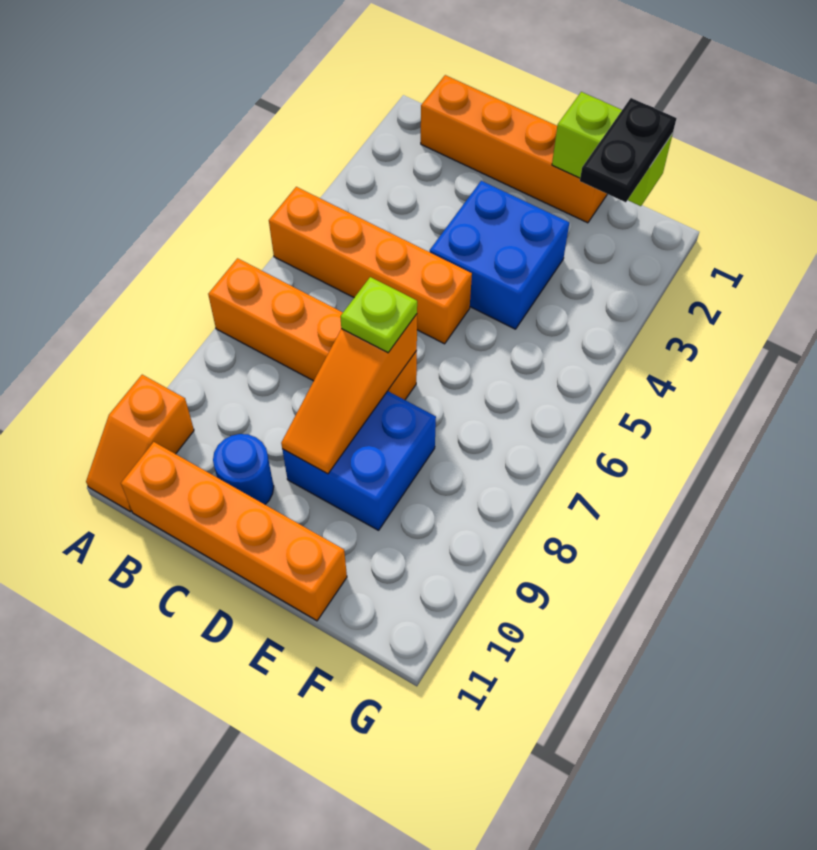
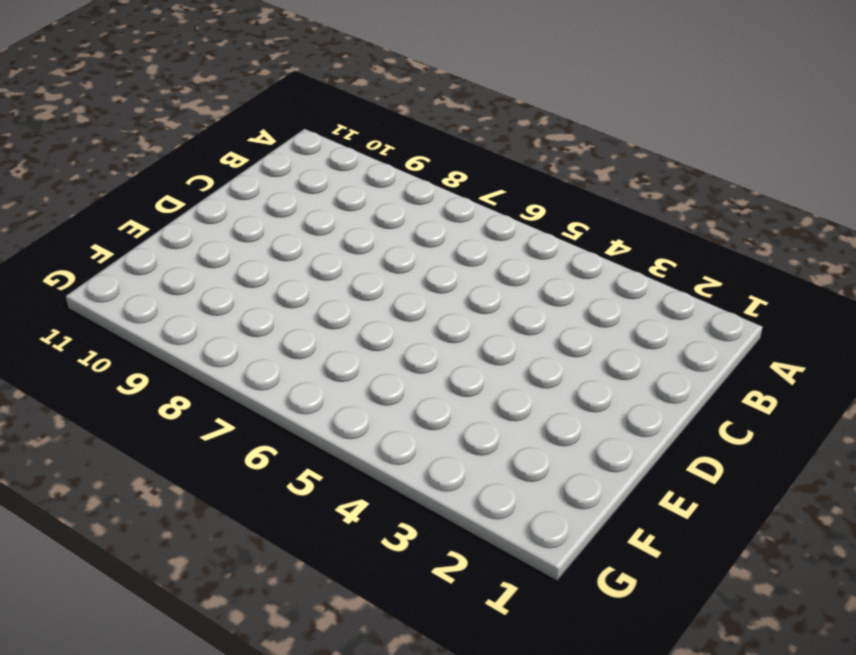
none -> orange 1x4 brick [269,187,472,344]
none -> orange 1x4 brick [208,258,417,400]
none -> orange 1x2 slope [86,375,194,511]

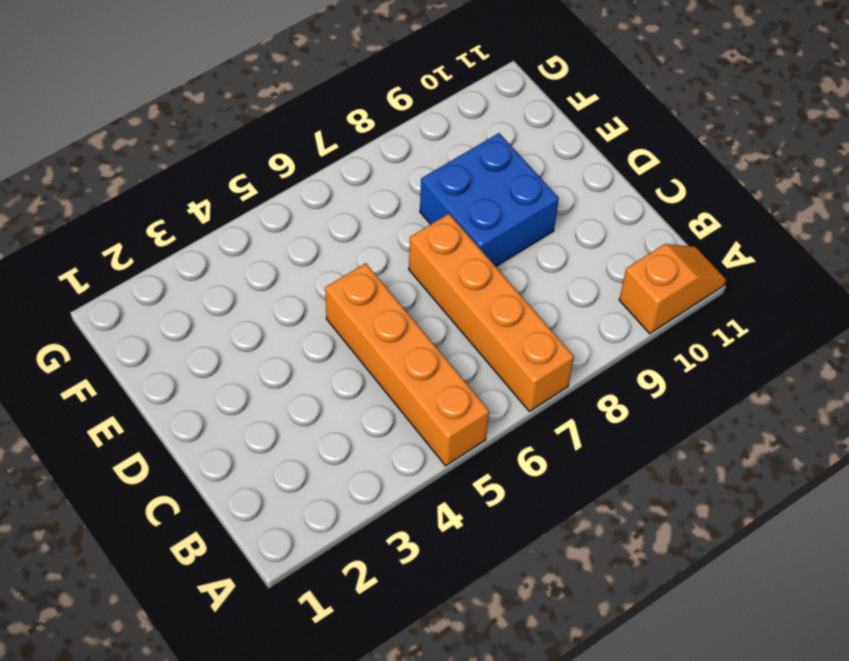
none -> orange 1x4 brick [421,75,607,223]
none -> orange 1x4 brick [121,442,347,621]
none -> blue 1x1 round brick [213,434,274,504]

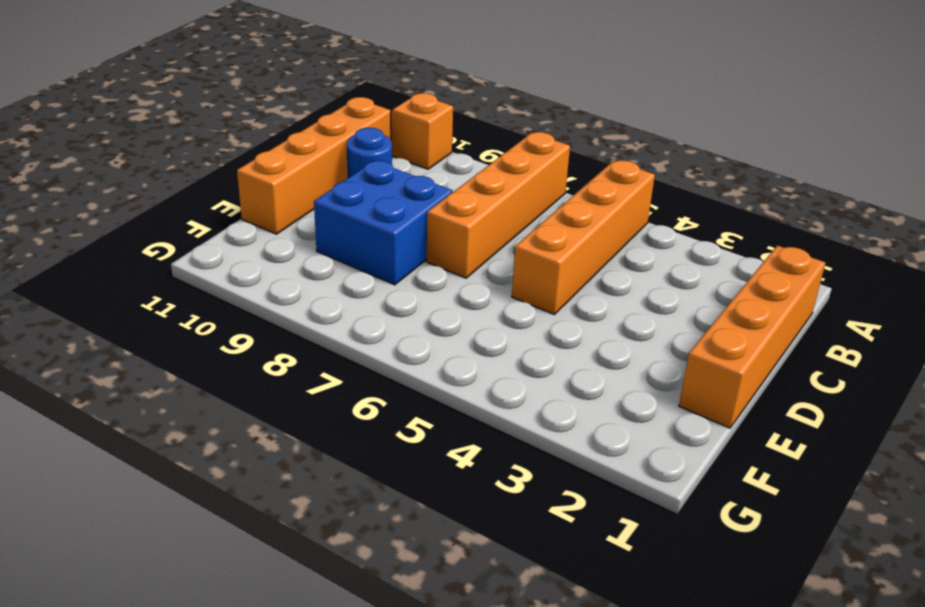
none -> blue 2x2 brick [430,181,569,329]
none -> orange 1x3 slope [281,314,417,474]
none -> lime 1x2 brick [552,92,673,206]

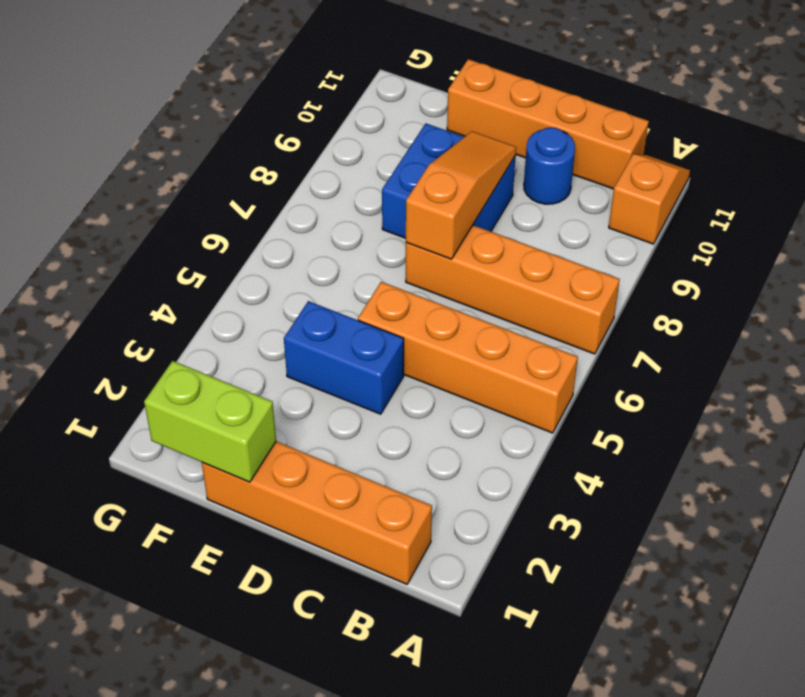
blue 1x2 brick [284,301,404,414] -> blue 2x2 brick [430,181,569,329]
none -> lime 1x1 plate [340,277,417,353]
none -> black 1x2 plate [580,98,676,202]

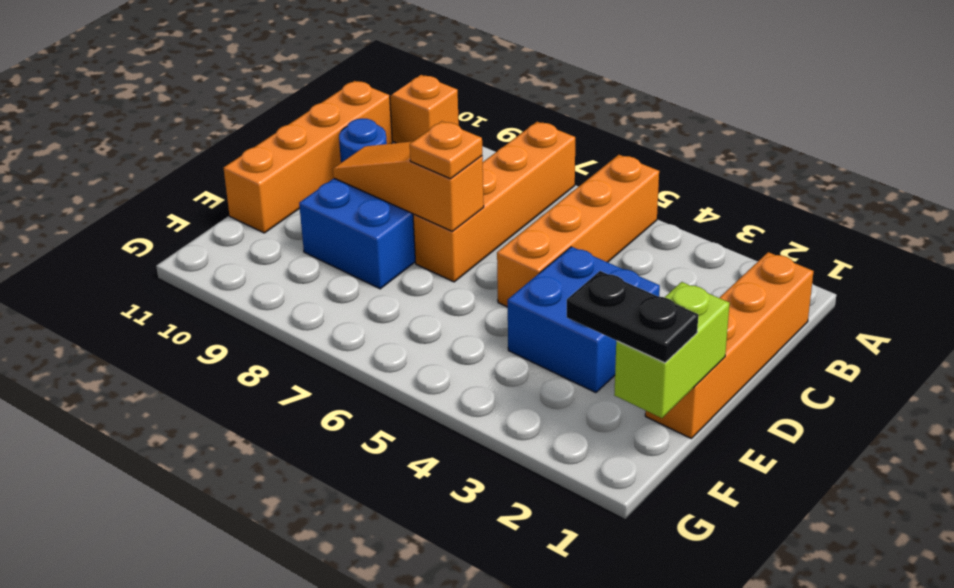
orange 1x1 plate [410,121,482,179] -> lime 1x1 plate [340,277,417,353]

